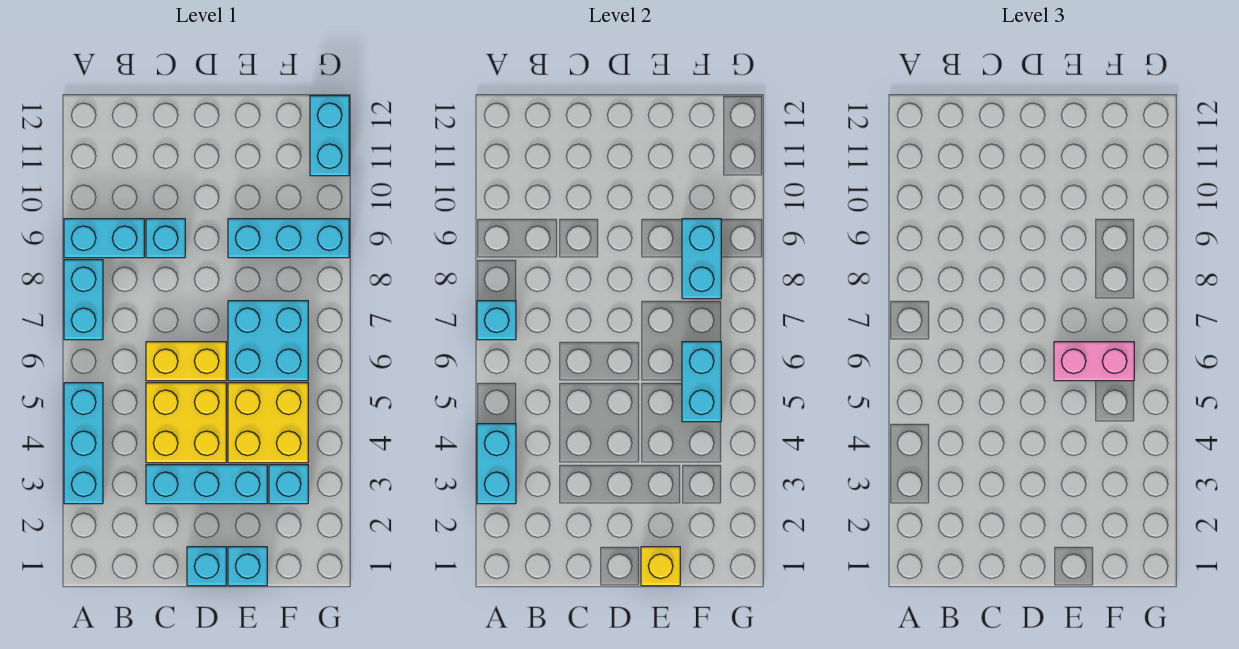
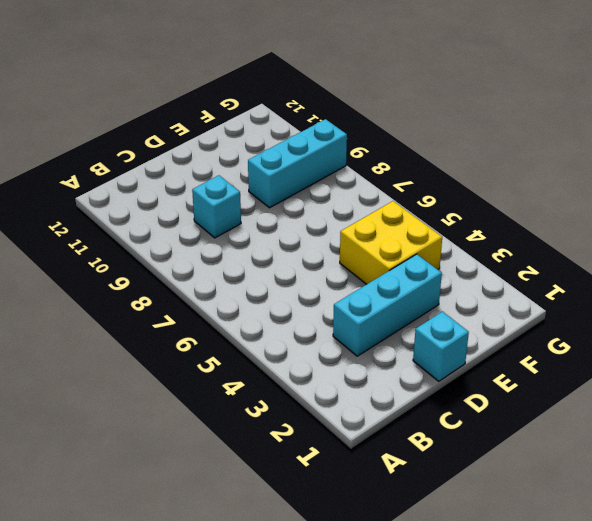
none -> cyan 1x3 brick [64,383,103,504]
none -> cyan 1x2 brick [64,260,103,340]
none -> cyan 1x2 brick [64,219,144,258]

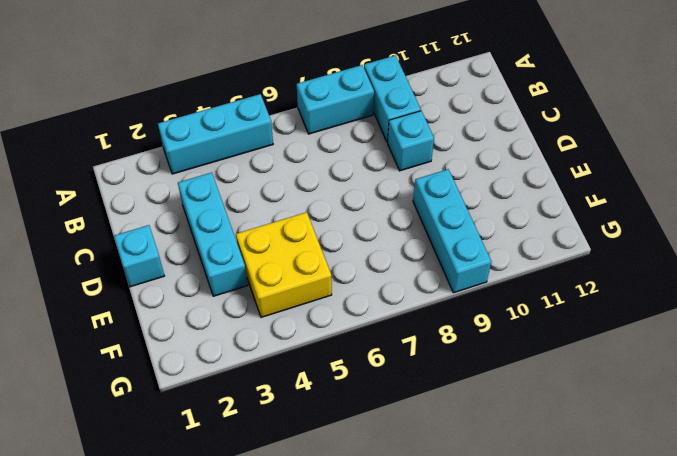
none -> yellow 2x2 brick [146,383,226,463]
none -> yellow 1x2 brick [146,342,226,381]
none -> cyan 1x1 brick [228,547,267,586]

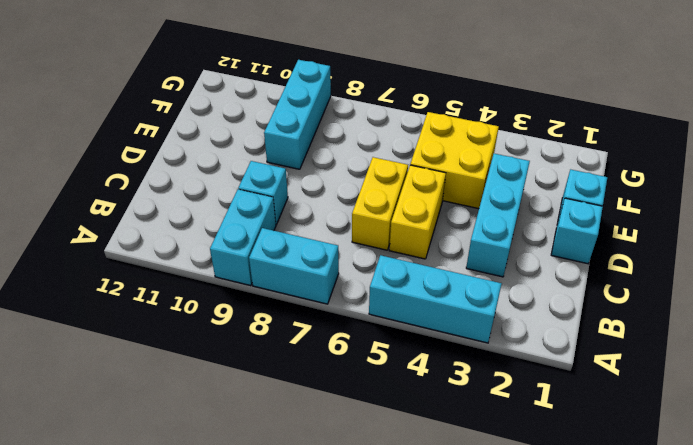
yellow 1x2 brick [389,165,446,259] -> yellow 2x2 brick [146,383,226,463]
none -> cyan 2x2 brick [228,301,308,381]
none -> cyan 1x1 brick [269,465,308,504]
none -> cyan 1x2 brick [310,96,349,176]

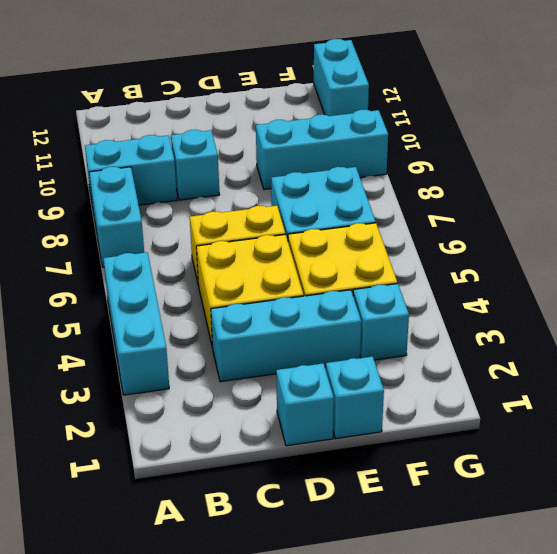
none -> cyan 1x2 brick [477,424,516,504]
none -> cyan 1x1 brick [477,301,516,340]
none -> yellow 1x1 brick [641,547,680,586]

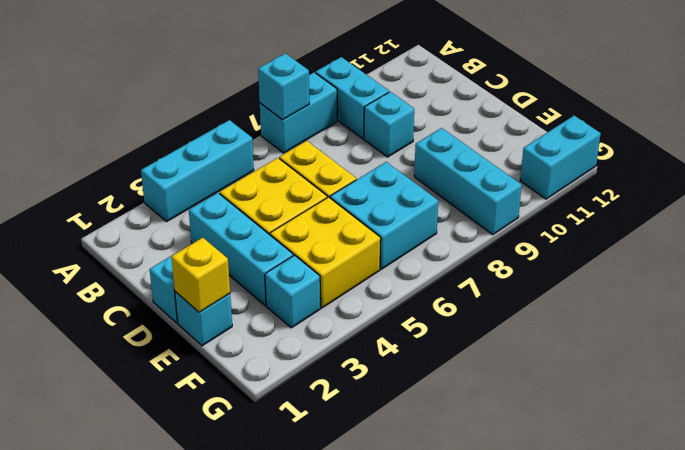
none -> cyan 1x2 brick [477,424,516,504]
none -> cyan 1x2 brick [682,342,721,422]
none -> cyan 1x2 brick [682,219,721,299]

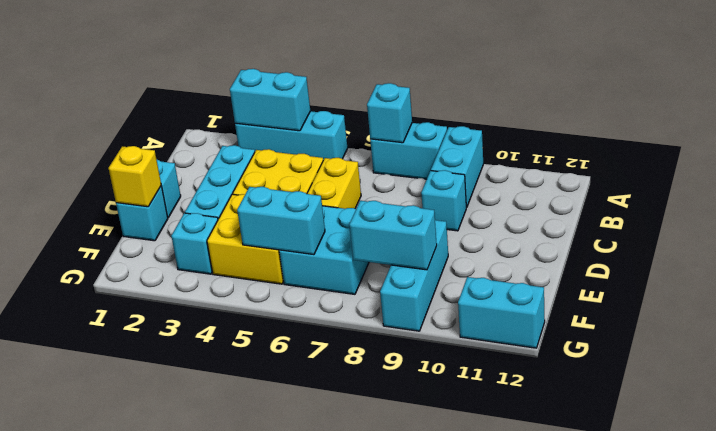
none -> pink 1x2 brick [1054,342,1134,381]

